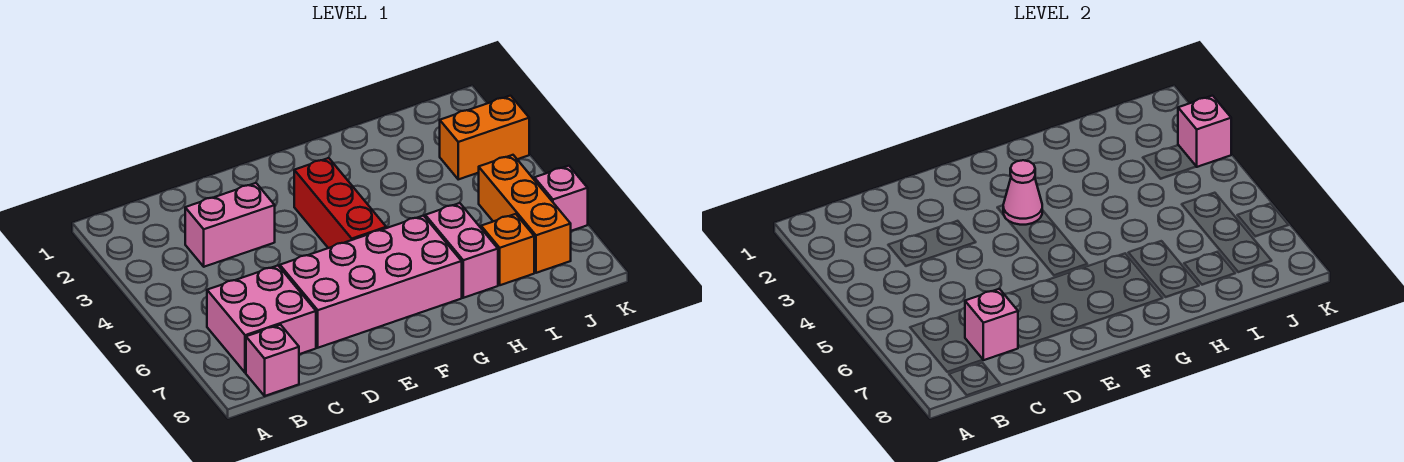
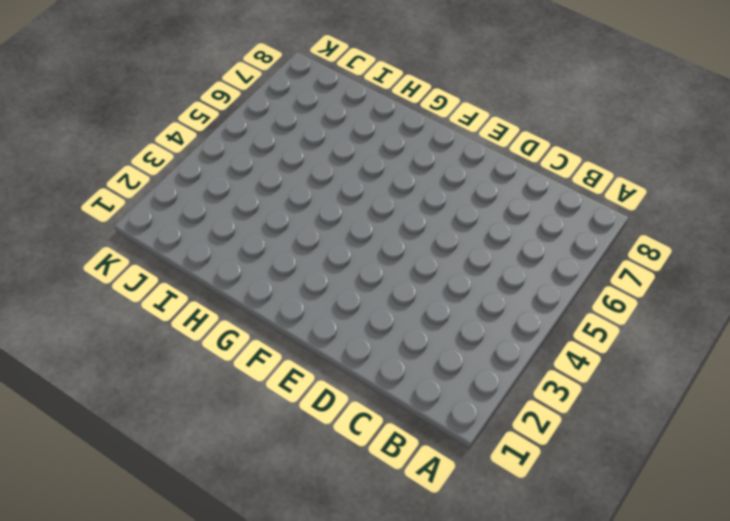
none -> pink 2x2 brick [207,265,316,373]
none -> pink 1x1 brick [246,325,299,396]
none -> pink 1x2 brick [185,183,275,267]

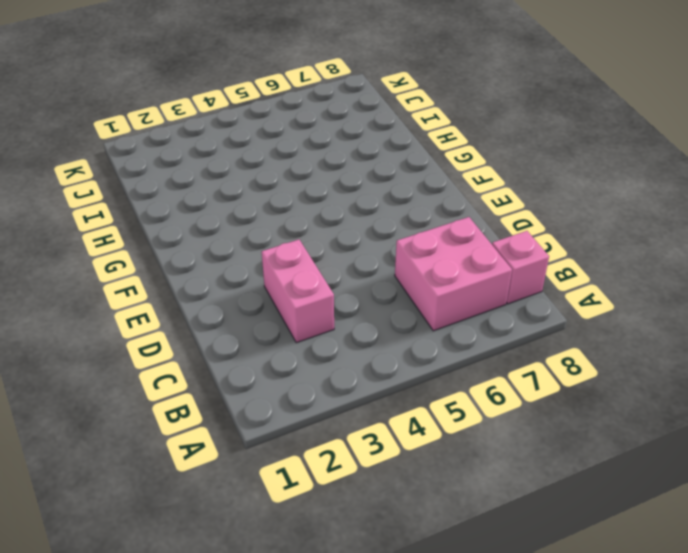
none -> pink 2x4 brick [280,215,462,348]
none -> red 1x3 brick [294,158,386,248]
none -> pink 1x2 brick [425,203,498,298]

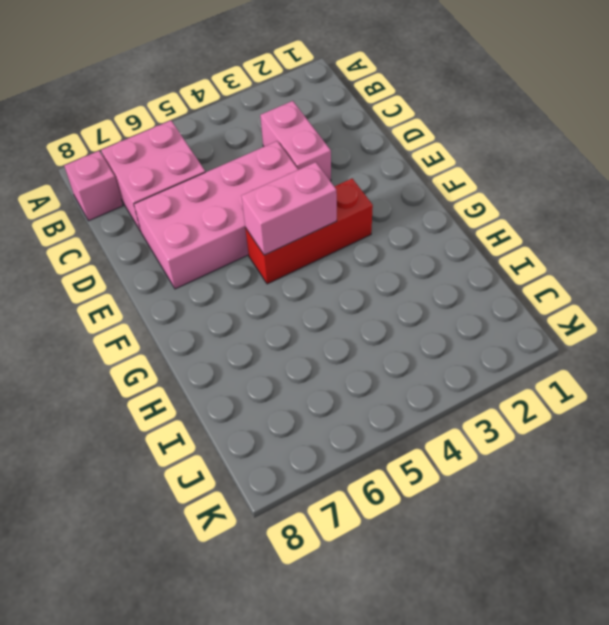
pink 2x4 brick [134,141,298,289] -> pink 2x4 brick turned to [280,215,462,348]
pink 1x2 brick [241,162,337,255] -> pink 1x2 brick moved to [425,203,498,298]
none -> orange 1x1 brick [481,214,534,285]
none -> orange 1x2 brick [440,96,529,179]
none -> orange 1x3 brick [479,155,571,273]

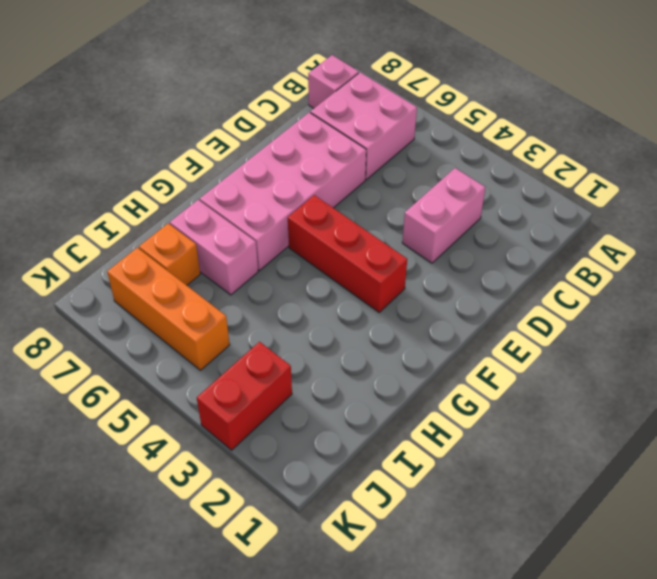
red 1x2 brick [197,342,292,450] -> orange 1x2 brick [440,96,529,179]
none -> pink 1x1 brick [534,166,588,231]
none -> pink 1x1 brick [965,289,1018,360]
none -> pink 1x1 cone [1003,160,1042,225]

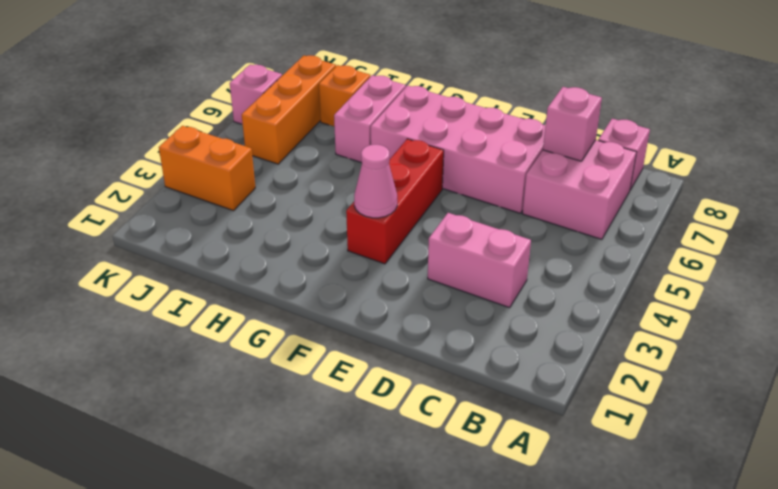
none -> pink 1x1 brick [1178,96,1231,167]

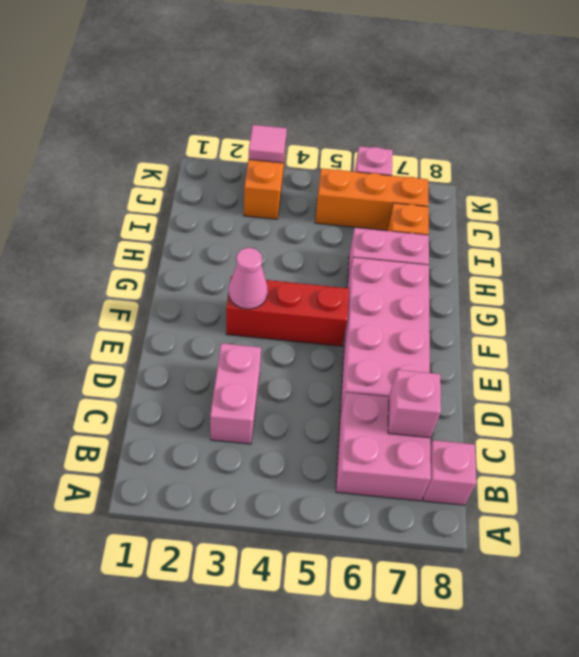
pink 1x1 tile [249,125,287,163] -> pink 1x1 brick [1178,96,1231,167]

